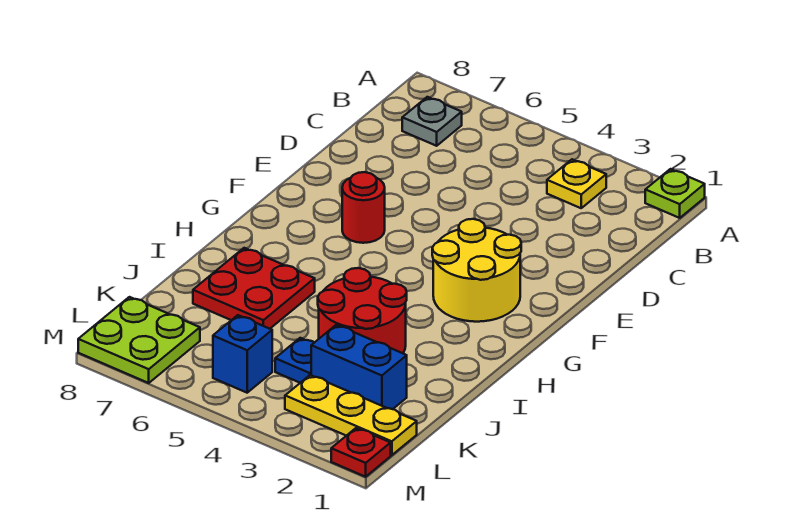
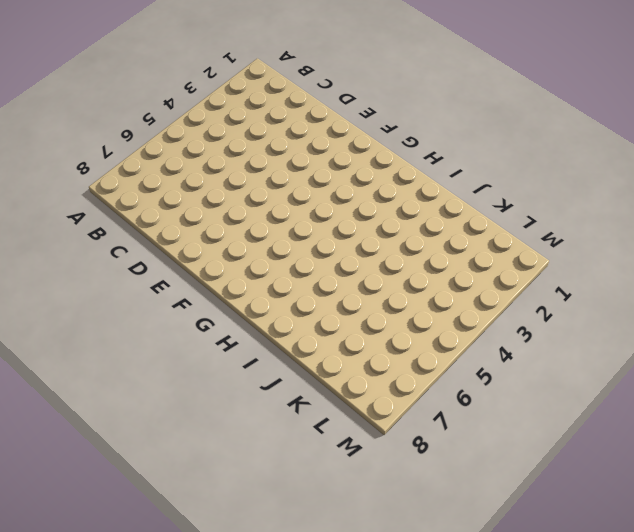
none -> lime 1x1 plate [645,169,705,218]
none -> yellow 1x1 plate [547,159,606,208]
none -> grey 1x1 plate [402,97,462,146]

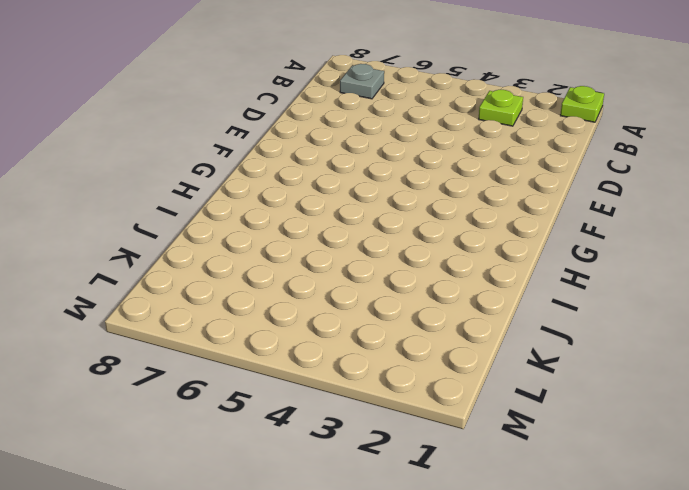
lime 1x1 plate [479,90,523,126] -> yellow 1x1 plate [547,159,606,208]
none -> yellow 2x2 round brick [432,219,521,322]
none -> red 1x1 round brick [342,172,385,243]
none -> red 2x2 round brick [318,268,407,353]

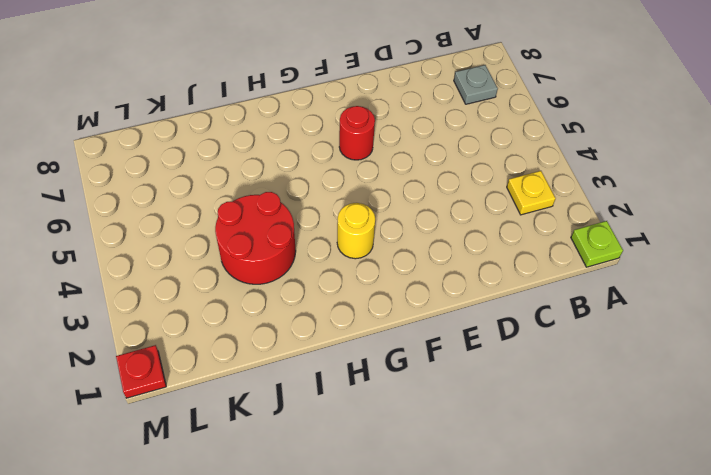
yellow 1x1 round brick [337,203,375,259] -> yellow 2x2 round brick [432,219,521,322]
none -> red 2x2 plate [193,248,315,329]
none -> blue 1x2 brick [311,325,407,409]
none -> blue 1x1 plate [275,338,314,383]

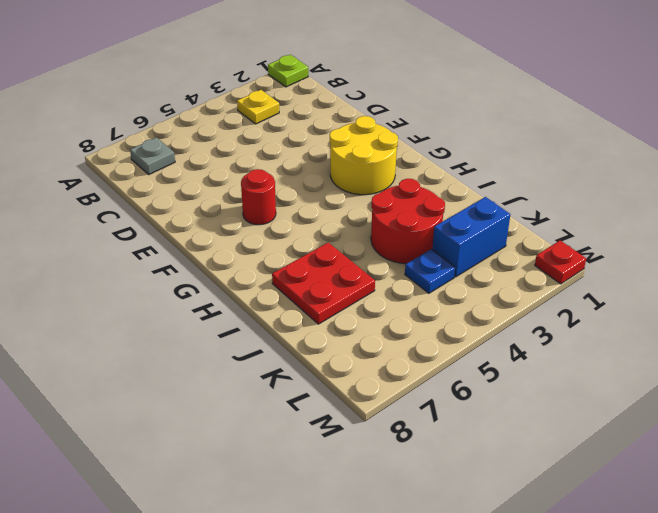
none -> yellow 1x3 plate [285,375,417,455]
none -> blue 1x1 brick [213,315,272,393]
none -> lime 2x2 plate [78,297,200,383]

